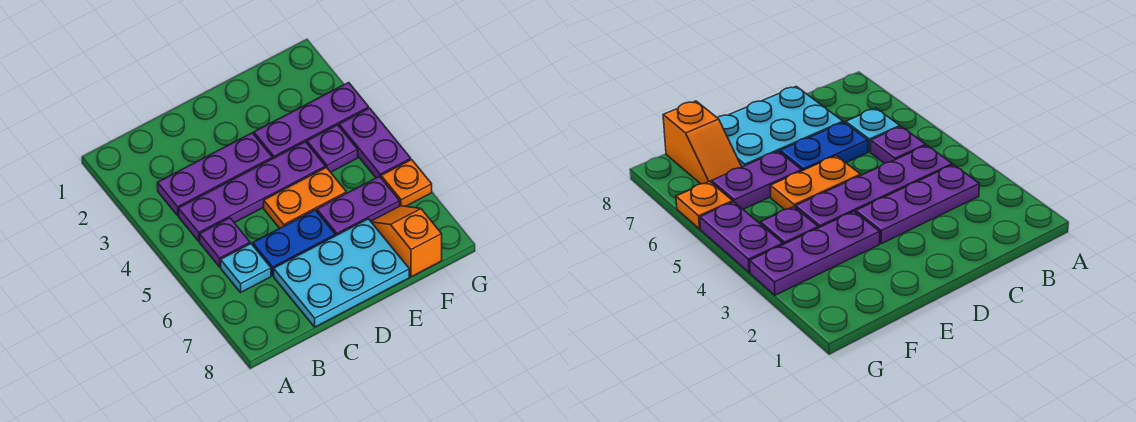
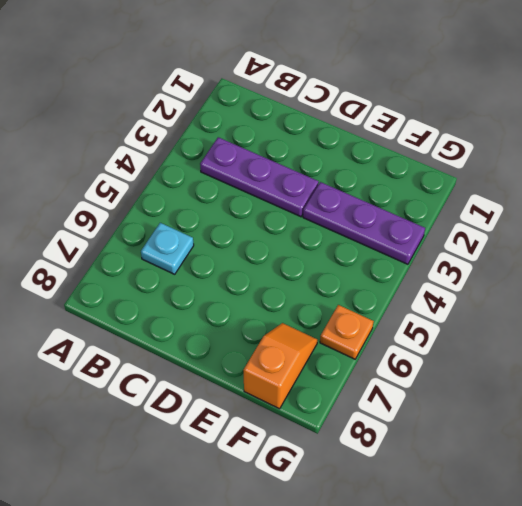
none -> purple 1x4 plate [179,142,325,241]
none -> purple 1x1 plate [200,218,250,267]
none -> blue 1x2 plate [253,210,335,276]

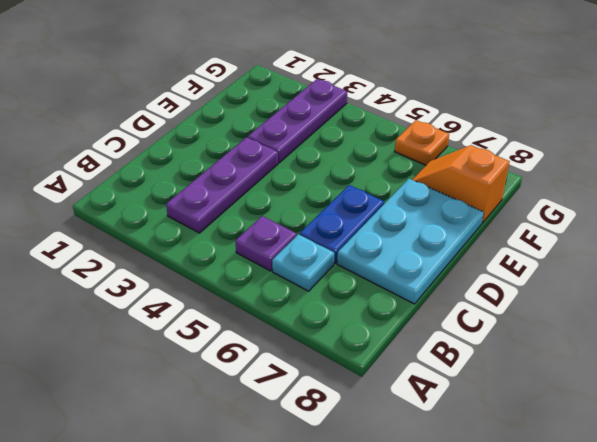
none -> purple 1x4 plate [179,142,325,241]
none -> orange 1x2 plate [264,168,346,228]
none -> purple 1x2 plate [317,176,400,236]

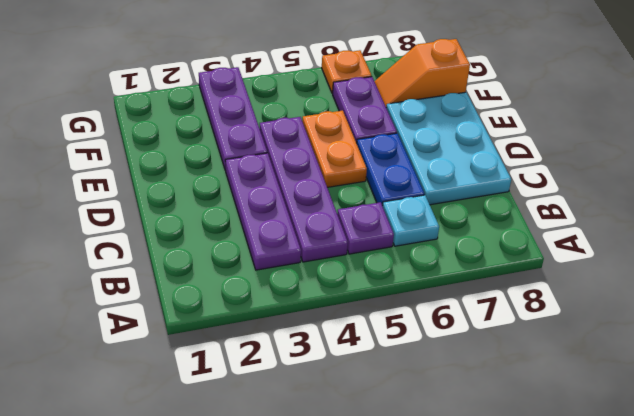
none -> purple 1x1 plate [307,125,358,172]
none -> purple 1x2 plate [339,108,411,178]

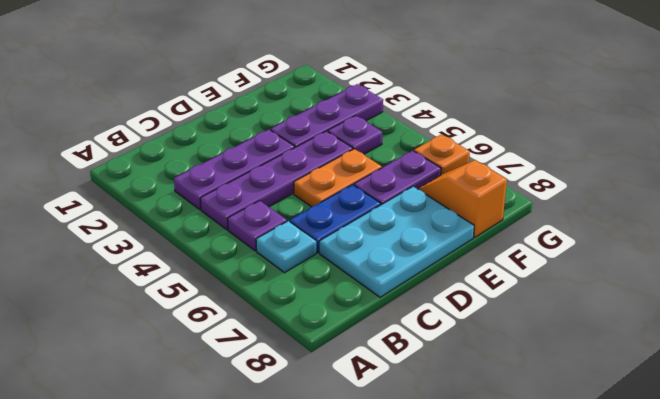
none -> purple 1x2 plate [339,108,411,178]

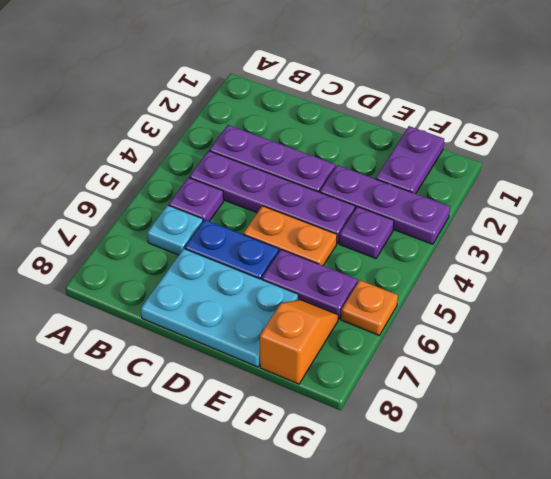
purple 1x2 plate [376,126,444,194] -> purple 1x2 plate moved to [339,108,411,178]

